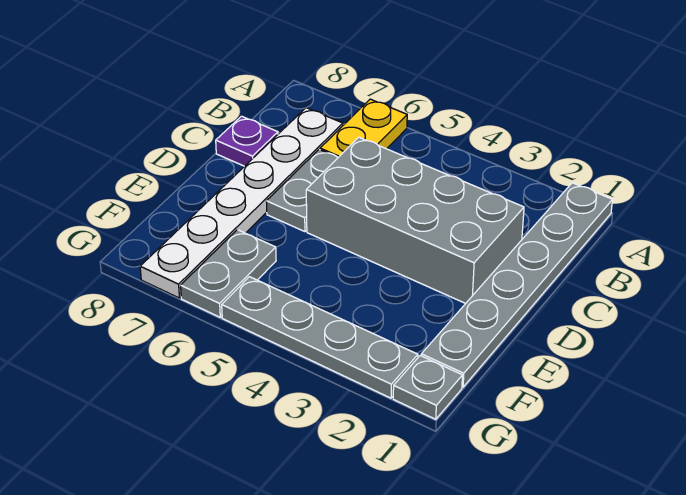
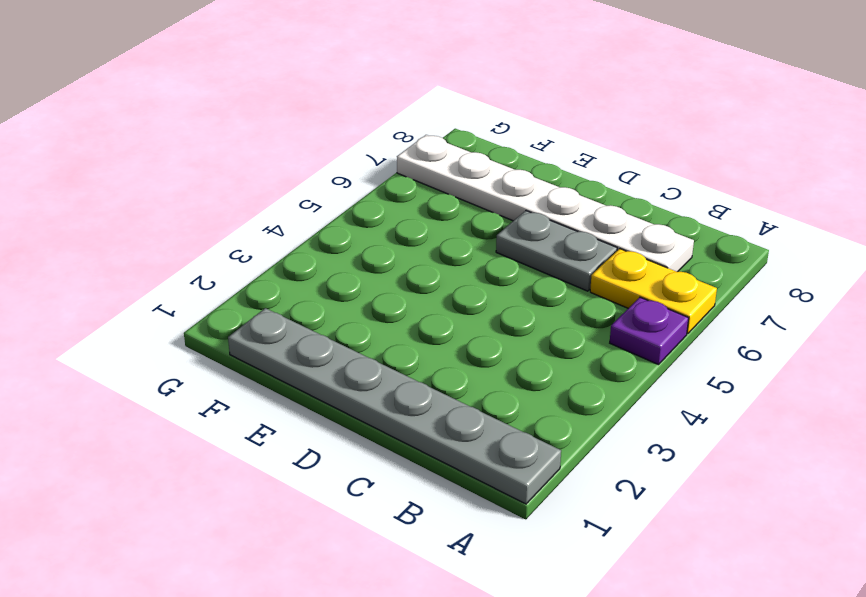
purple 1x1 plate [610,297,689,365] -> purple 1x1 plate moved to [216,116,278,166]
none -> grey 2x4 brick [306,137,524,304]
none -> grey 1x2 plate [181,230,276,317]

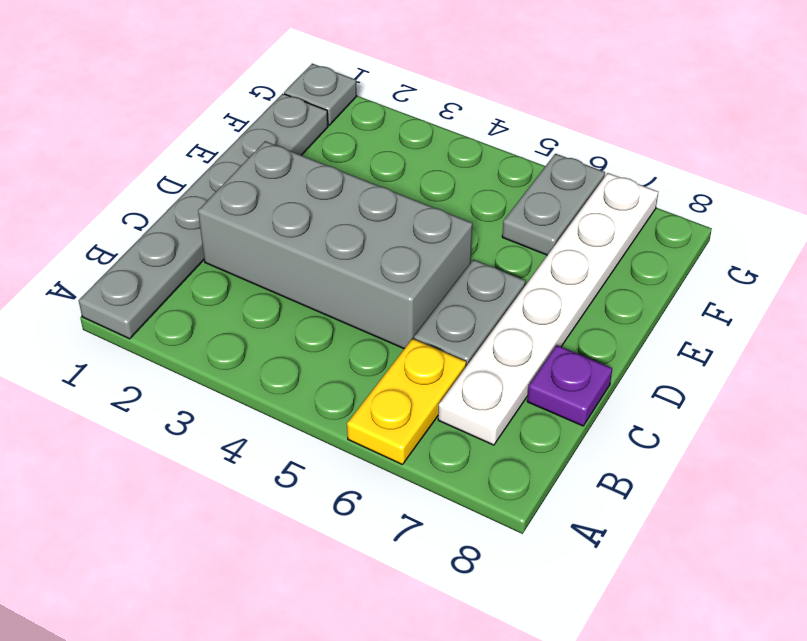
none -> grey 1x4 plate [222,277,418,398]

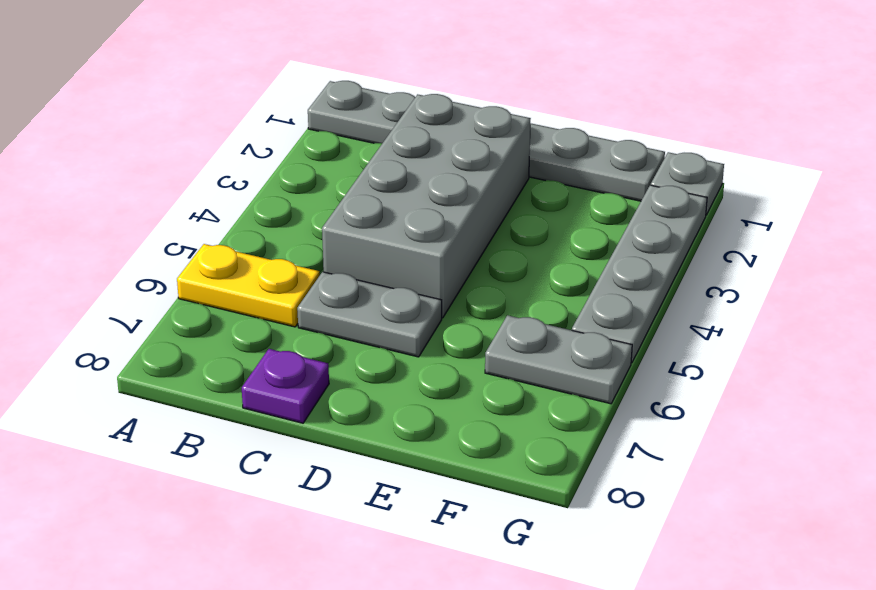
none -> white 1x6 plate [140,108,343,298]

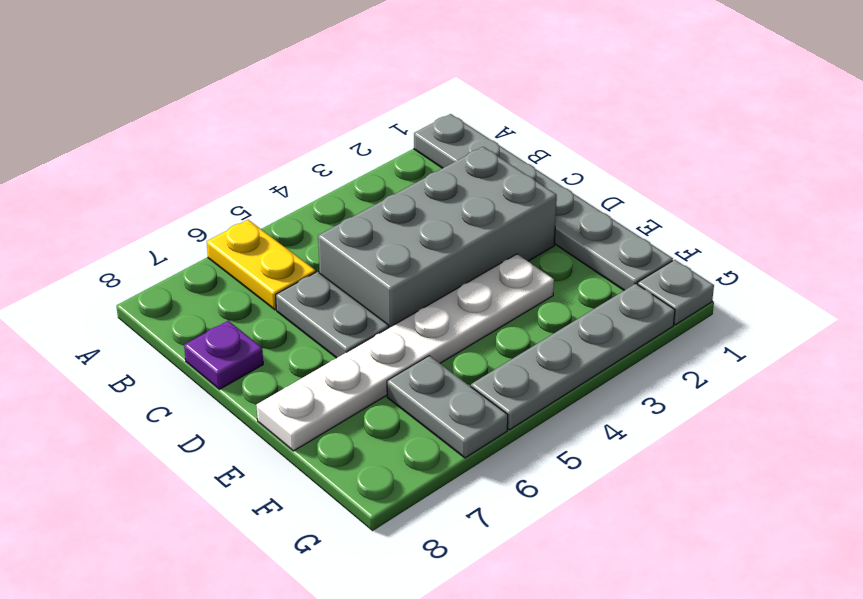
white 1x6 plate [256,254,554,451] -> white 1x6 plate turned to [140,108,343,298]

